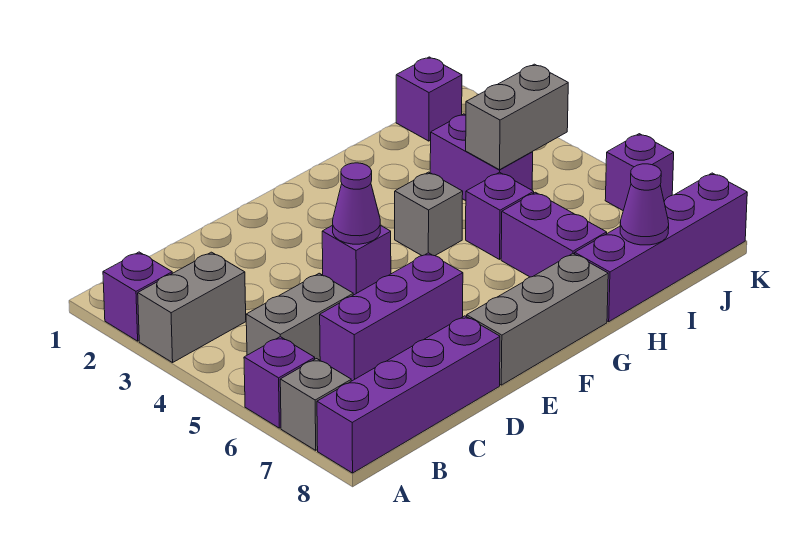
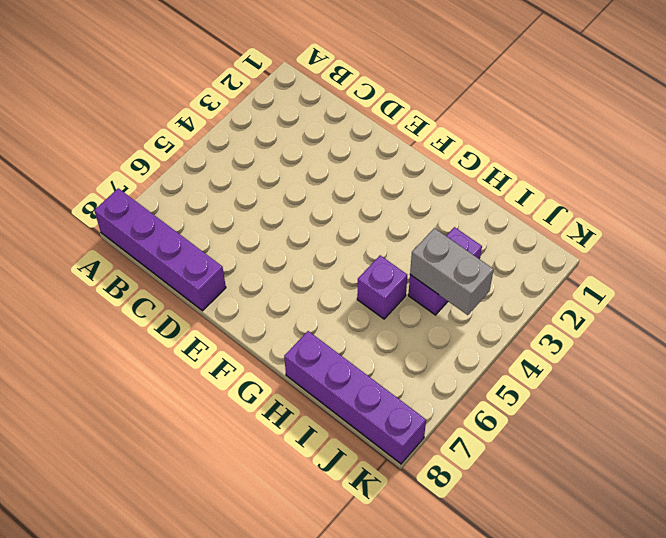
none -> purple 1x1 brick [103,252,172,341]
none -> grey 1x2 brick [138,252,246,363]
none -> purple 1x1 brick [244,337,315,428]

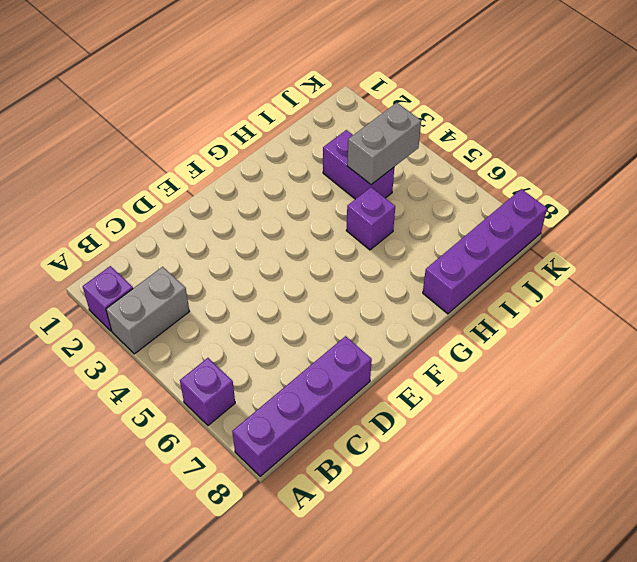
none -> grey 1x1 brick [280,359,351,450]
none -> grey 1x2 brick [246,273,353,360]
none -> purple 1x3 brick [320,253,463,381]

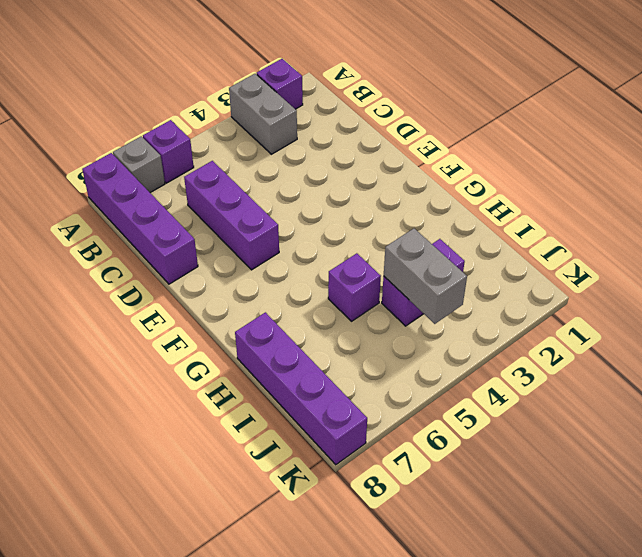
none -> grey 1x2 brick [246,273,353,360]
none -> purple 1x1 brick [322,225,391,295]
none -> grey 1x3 brick [467,254,608,385]

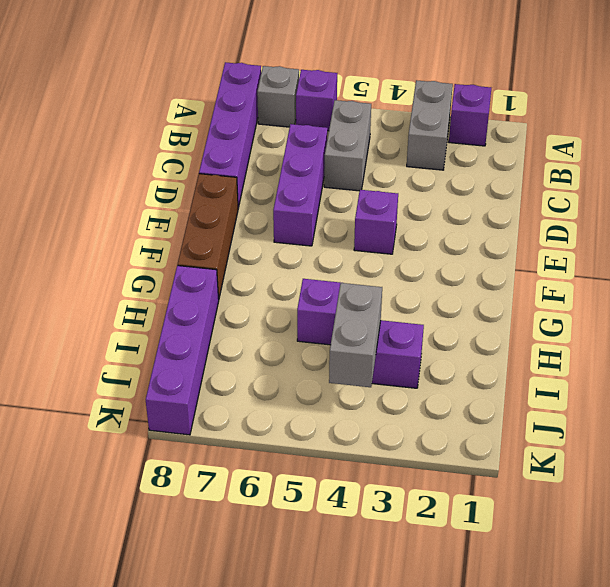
brown 1x3 brick [177,174,238,299] -> grey 1x3 brick [467,254,608,385]
none -> grey 1x1 brick [395,172,463,256]
none -> purple 1x2 brick [501,192,607,277]
none -> purple 1x1 brick [396,57,462,141]

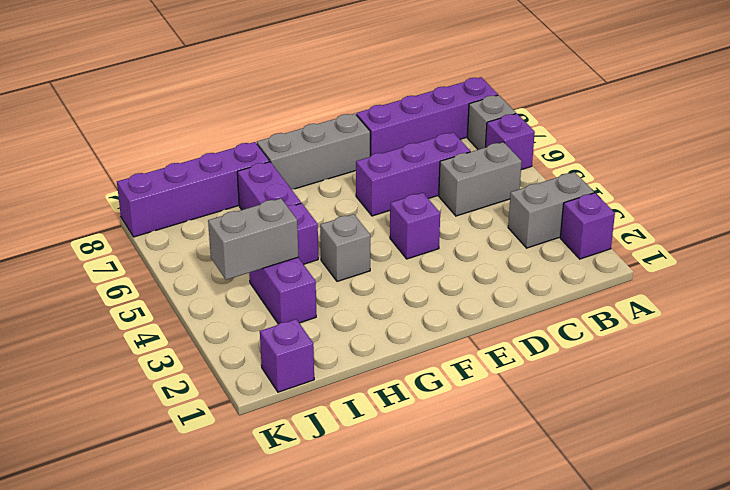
none -> purple 1x1 brick [605,134,674,210]
none -> purple 1x1 cone [333,163,380,244]
none -> purple 1x1 cone [620,164,669,245]

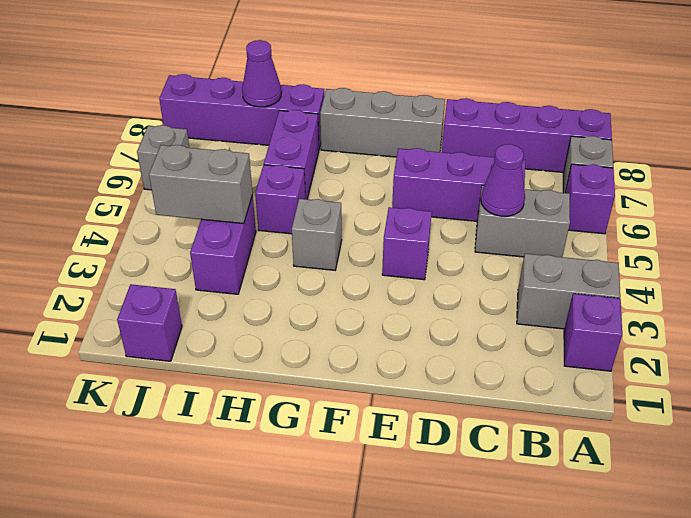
purple 1x1 cone [481,144,525,216] -> purple 1x1 cone moved to [333,163,380,244]
grey 1x1 brick [137,125,189,190] -> purple 1x1 brick [605,134,674,210]

